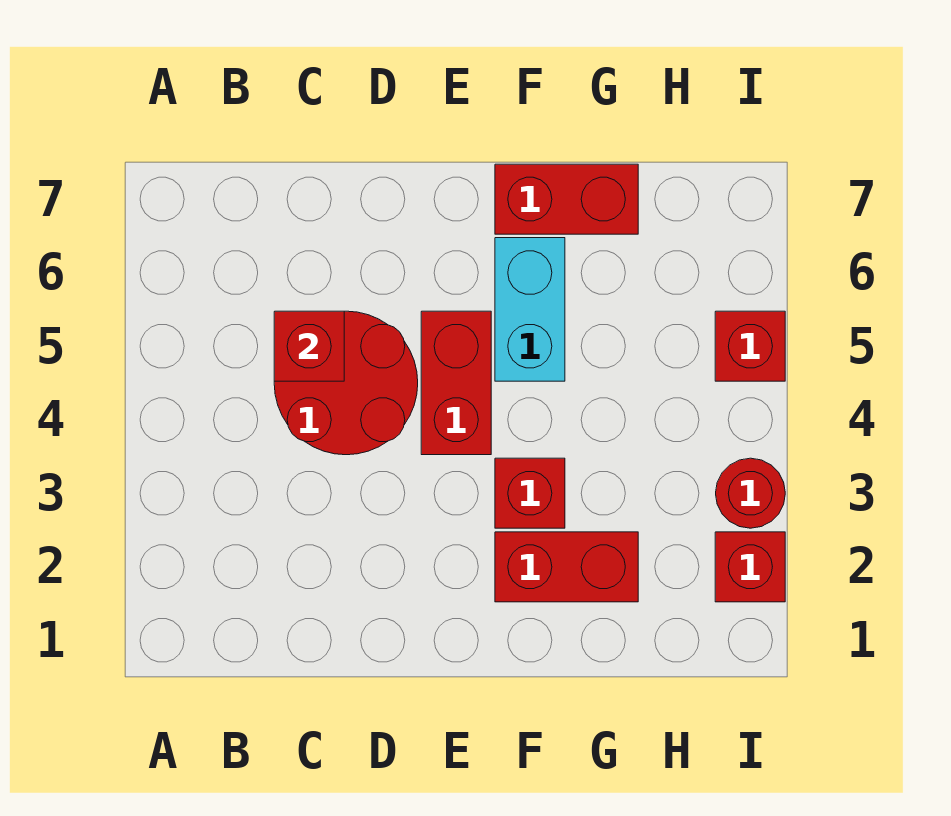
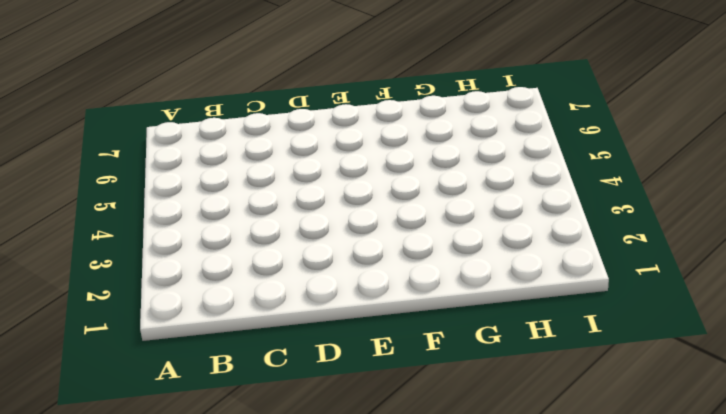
none -> red 2x2 round brick [274,311,418,455]
none -> red 1x2 brick [421,311,491,455]

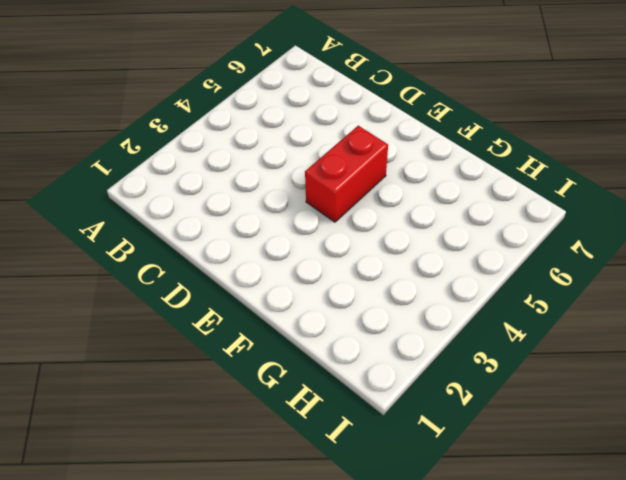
none -> red 2x2 round brick [274,311,418,455]
none -> red 1x2 brick [495,532,638,602]

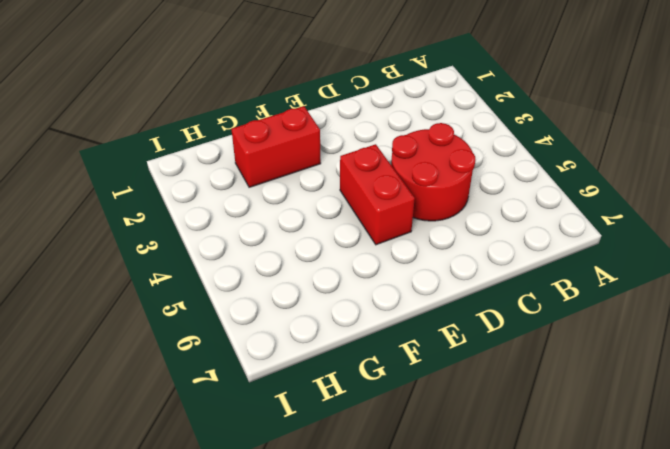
none -> red 1x1 brick [495,458,565,528]
none -> cyan 1x2 brick [495,238,565,381]

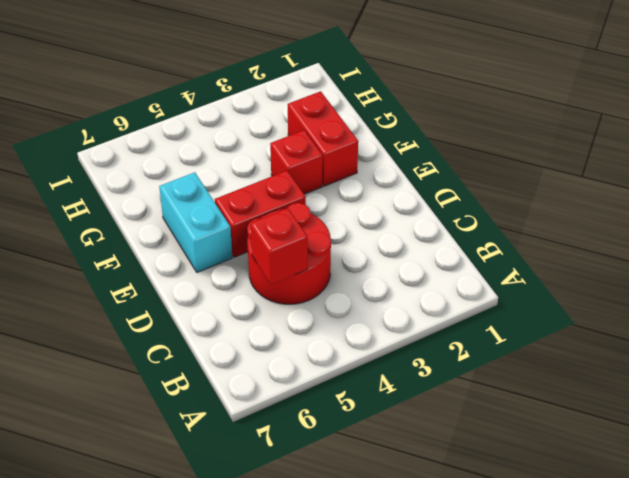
cyan 1x2 brick [159,172,232,272] -> cyan 1x2 brick turned to [495,238,565,381]
none -> red 1x2 brick [495,164,638,234]
none -> red 1x1 brick [715,532,785,602]

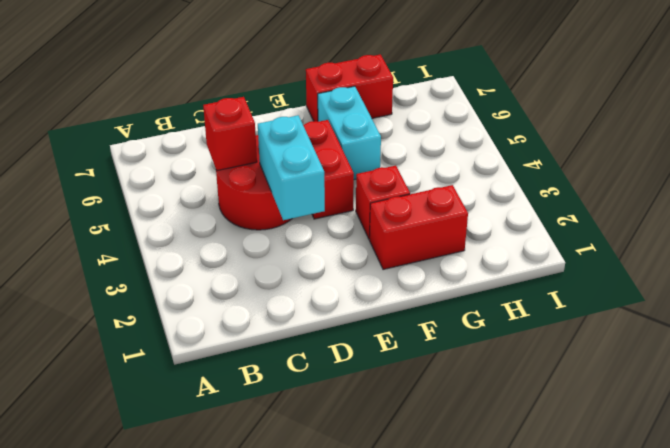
cyan 1x2 brick [258,115,325,220] -> none
none -> red 1x1 brick [715,532,785,602]
none -> red 1x1 round brick [716,458,785,528]

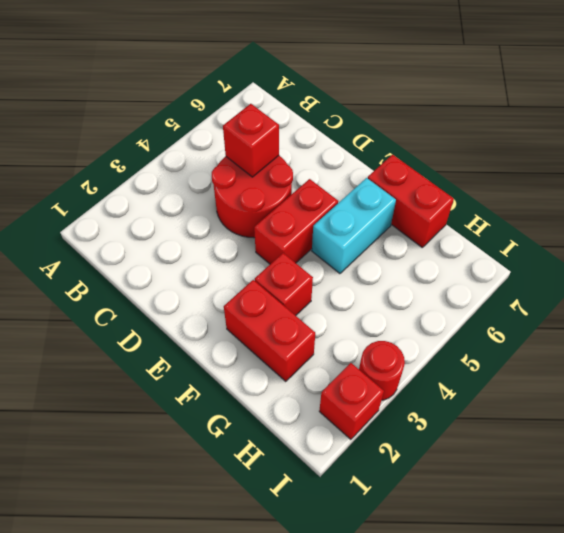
none -> red 1x1 brick [715,311,785,381]

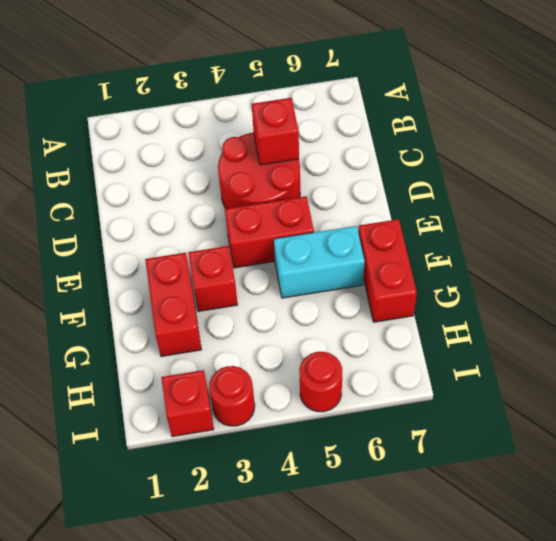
red 1x1 round brick [299,352,342,412] -> red 1x1 brick [715,311,785,381]

